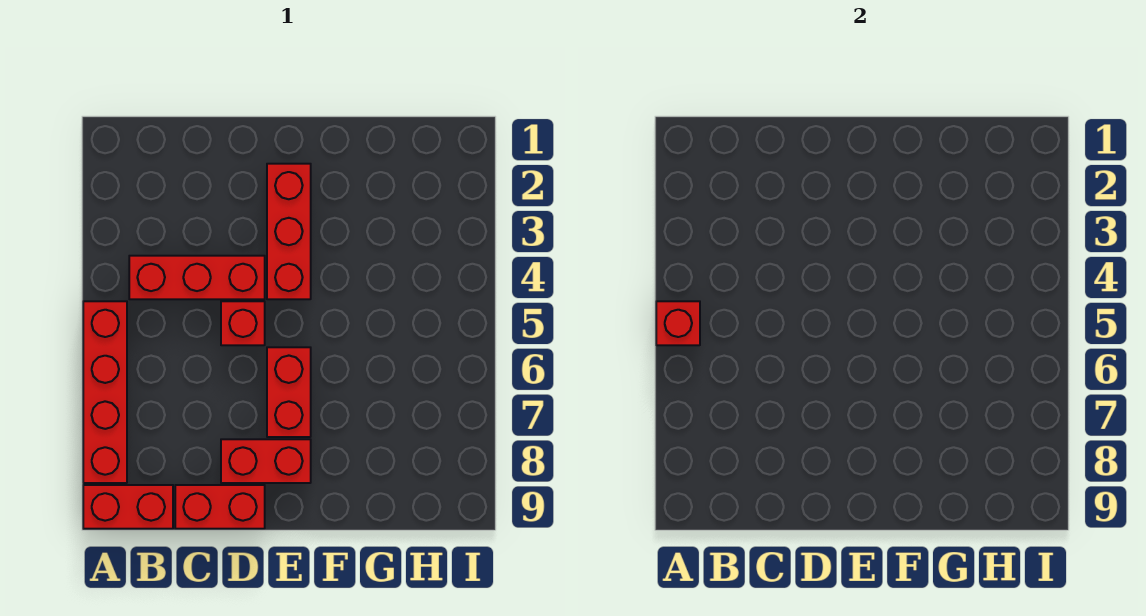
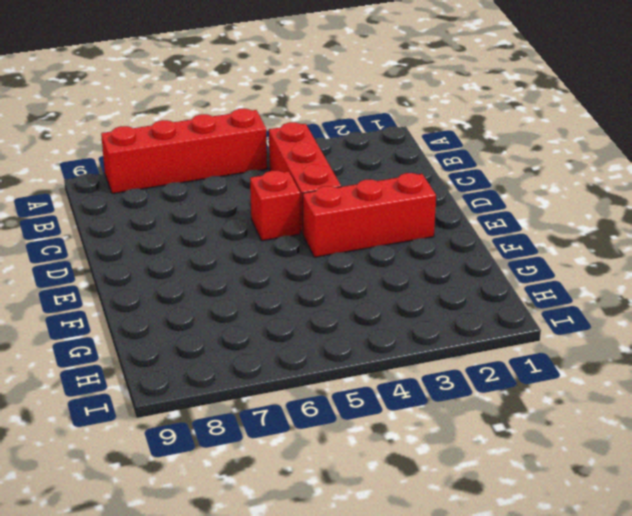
none -> red 1x2 brick [83,485,173,529]
none -> red 1x2 brick [175,485,265,529]

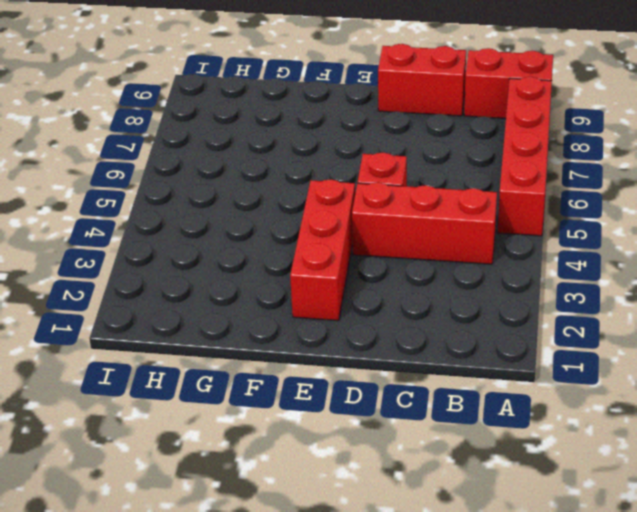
none -> red 1x2 brick [221,439,311,483]
none -> red 1x2 brick [267,347,311,437]

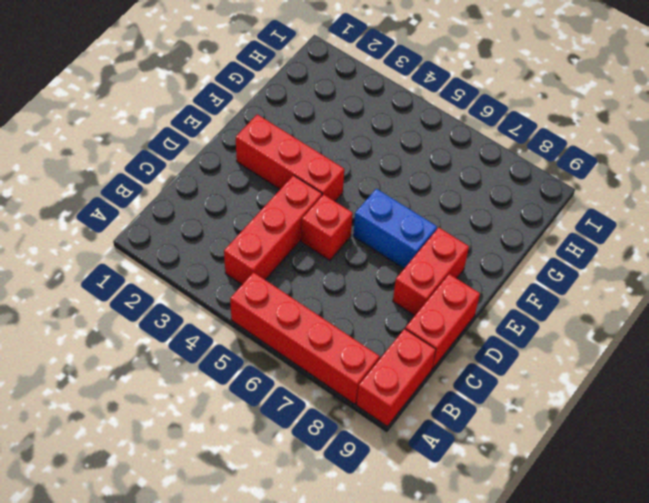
blue 1x2 brick [353,189,437,268] -> red 1x2 brick [267,347,311,437]
none -> red 1x1 brick [656,301,700,345]

